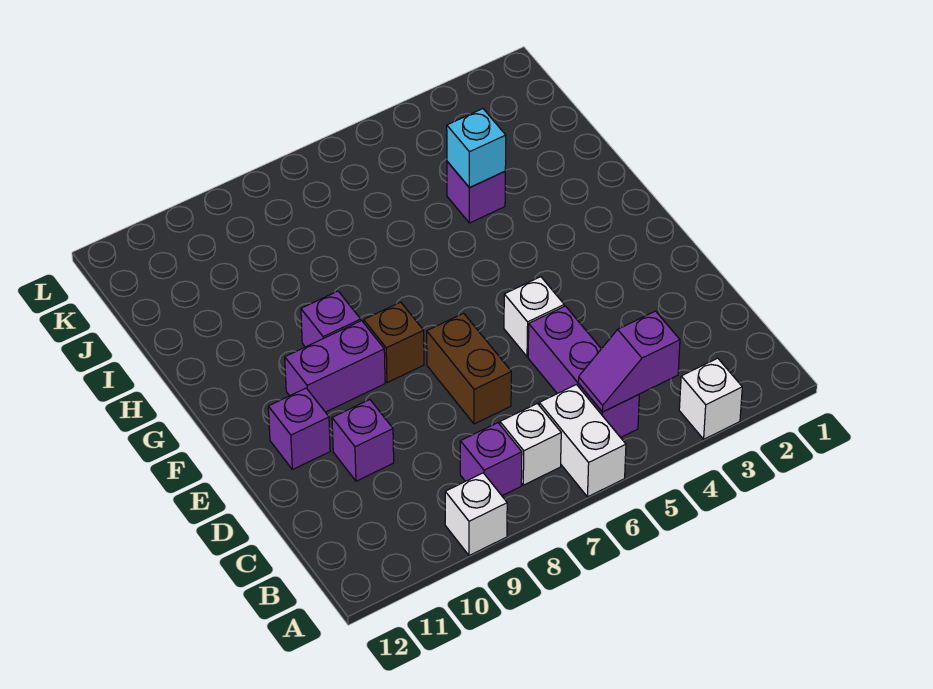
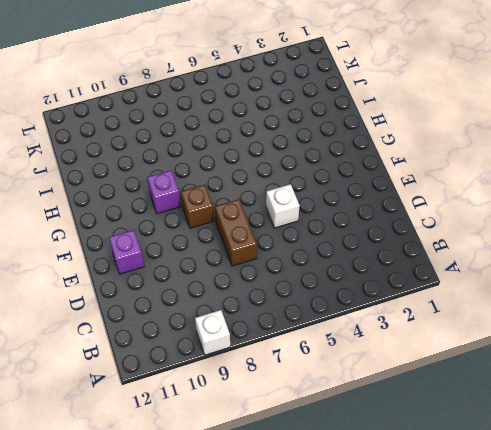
none -> white 1x1 brick [679,358,742,439]
none -> white 1x2 brick [539,385,626,497]
none -> purple 1x3 brick [528,306,639,437]

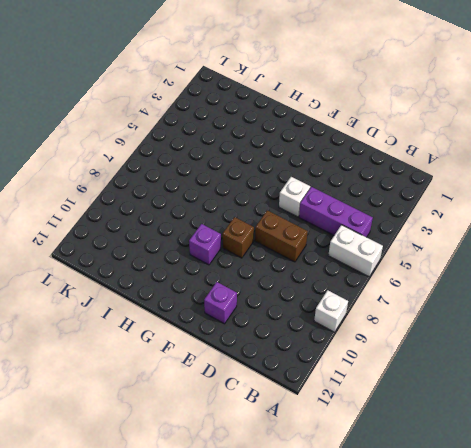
none -> white 1x1 brick [679,358,742,439]
none -> white 1x1 brick [500,403,561,485]
none -> purple 1x1 brick [460,423,522,496]

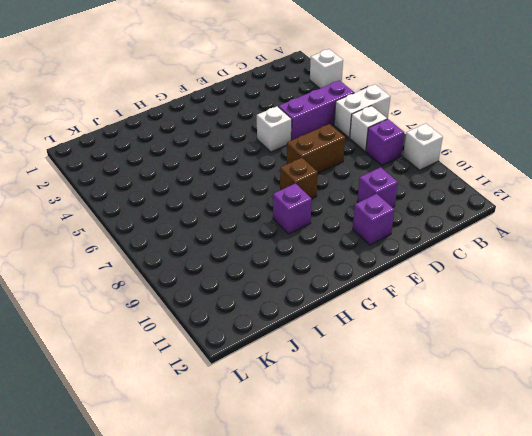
none -> purple 1x2 brick [285,321,385,412]
none -> purple 1x1 brick [447,162,505,223]
none -> purple 1x2 slope [578,311,680,412]

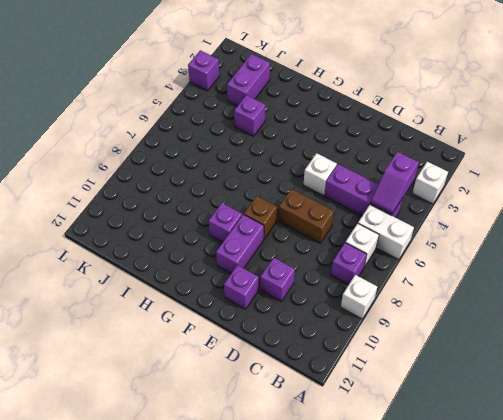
purple 1x2 brick [227,54,270,106] -> none
purple 1x1 brick [188,50,219,91] -> none
none -> cyan 1x1 brick [447,109,506,187]

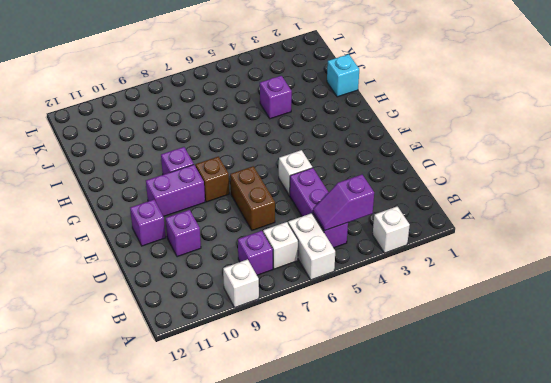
cyan 1x1 brick [327,54,359,97] -> cyan 1x1 brick moved to [447,109,506,187]

